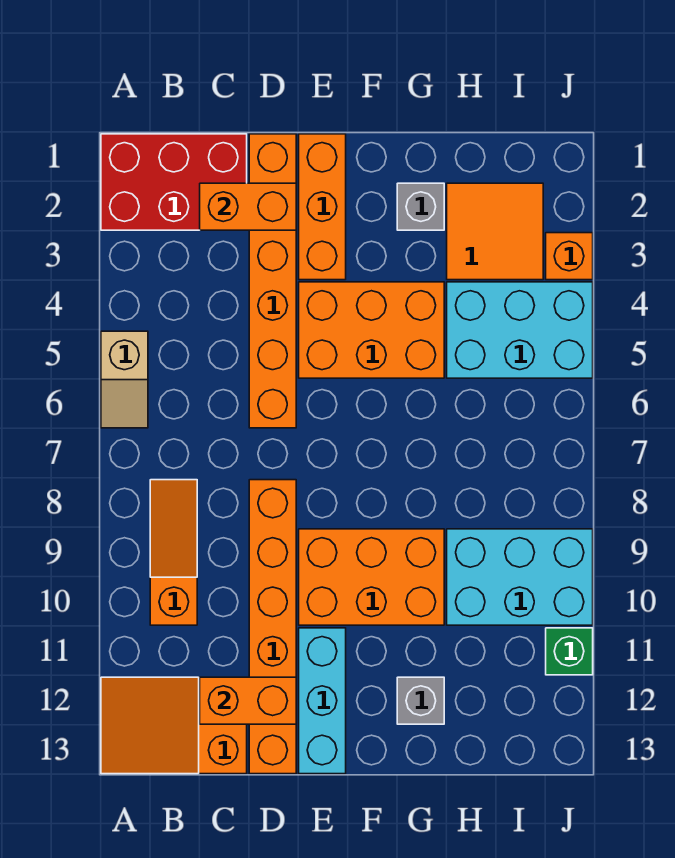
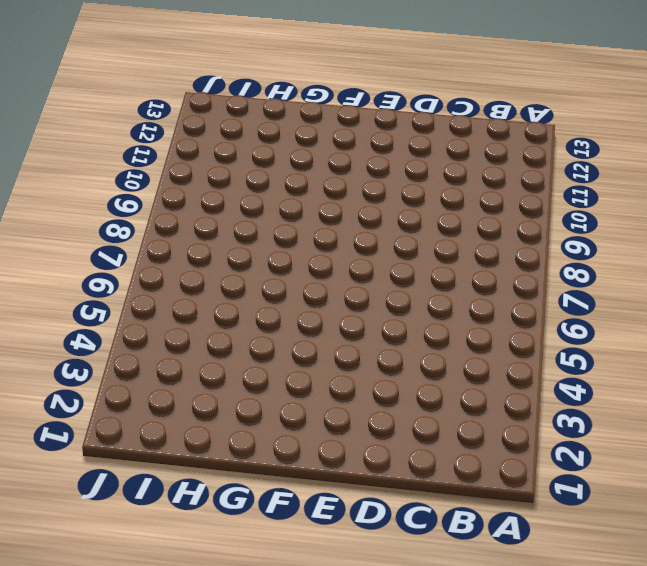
none -> red 2x3 brick [101,134,247,230]
none -> tan 1x2 slope [101,331,148,428]
none -> orange 2x3 slope [101,677,247,774]

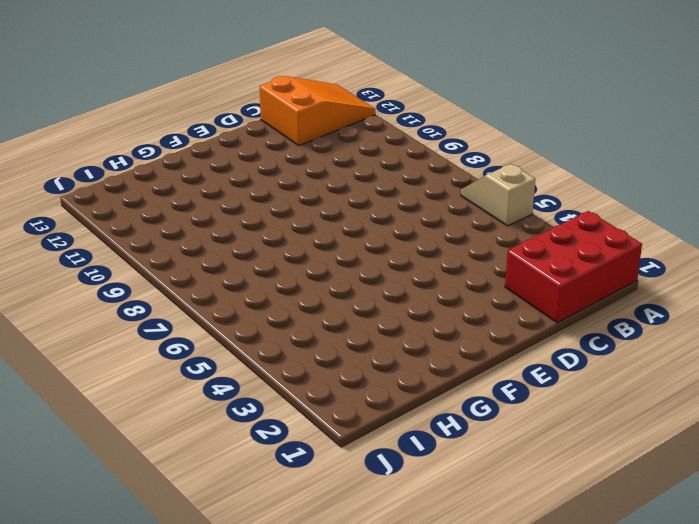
none -> orange 1x3 slope [150,480,197,625]
none -> orange 1x6 brick [249,134,296,428]
none -> orange 1x6 brick [249,480,296,774]

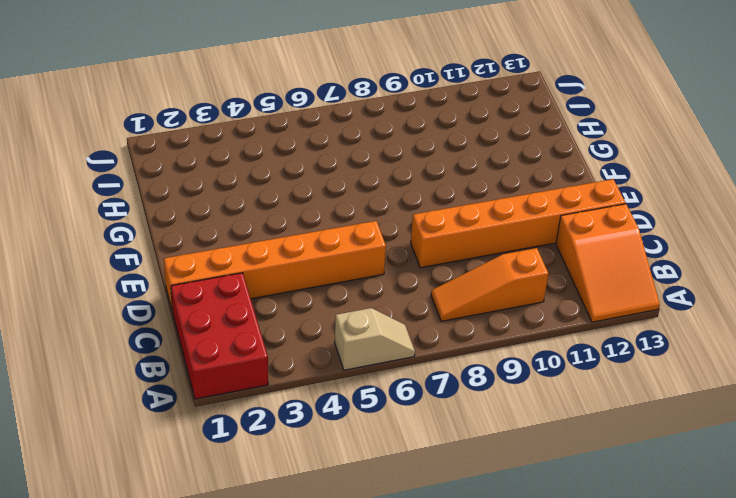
none -> orange 1x3 brick [299,134,346,280]
none -> orange 2x3 brick [299,282,444,378]
none -> orange 2x3 brick [299,529,444,625]

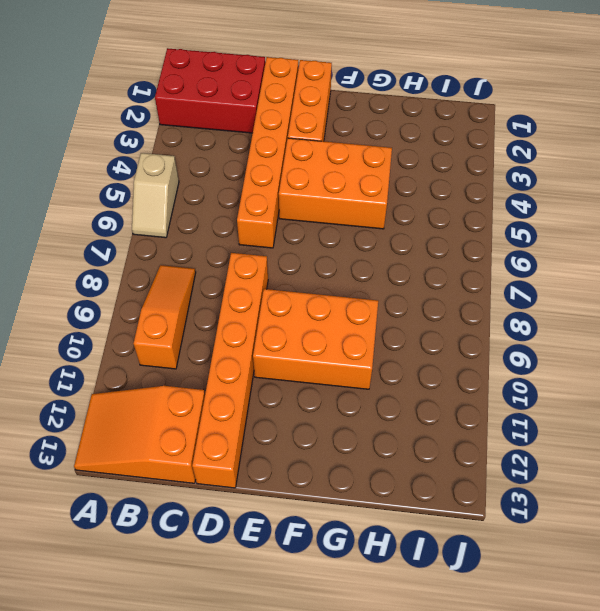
none -> cyan 1x3 brick [299,628,346,774]
none -> grey 1x1 brick [397,183,444,230]
none -> grey 1x1 brick [397,677,444,724]

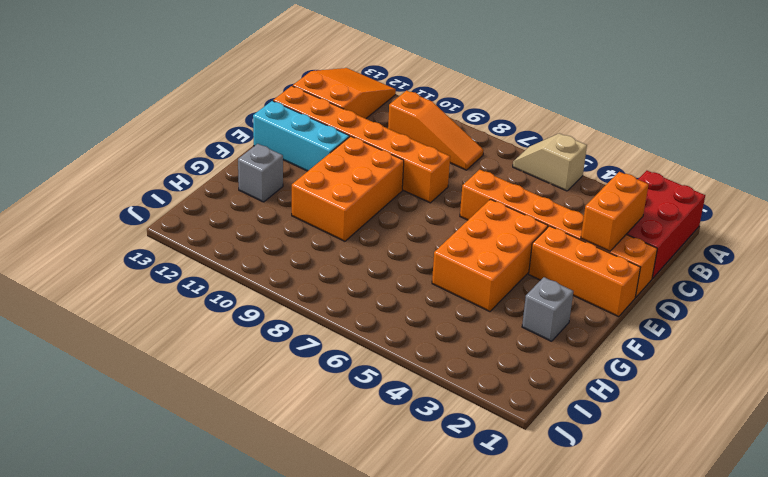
none -> orange 2x2 tile [447,183,543,280]
none -> cyan 2x3 brick [447,282,593,378]
none -> cyan 2x3 brick [447,529,593,625]

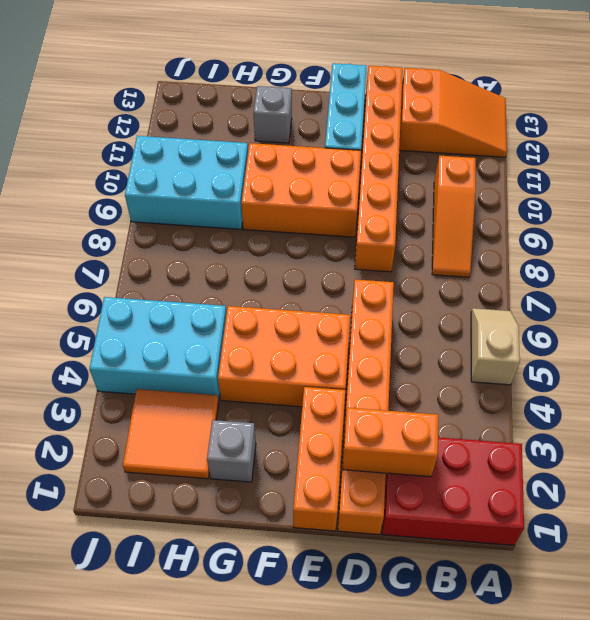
none -> orange 1x1 brick [546,233,593,280]
none -> green 1x1 brick [546,628,593,675]
none -> orange 1x2 brick [200,677,296,724]

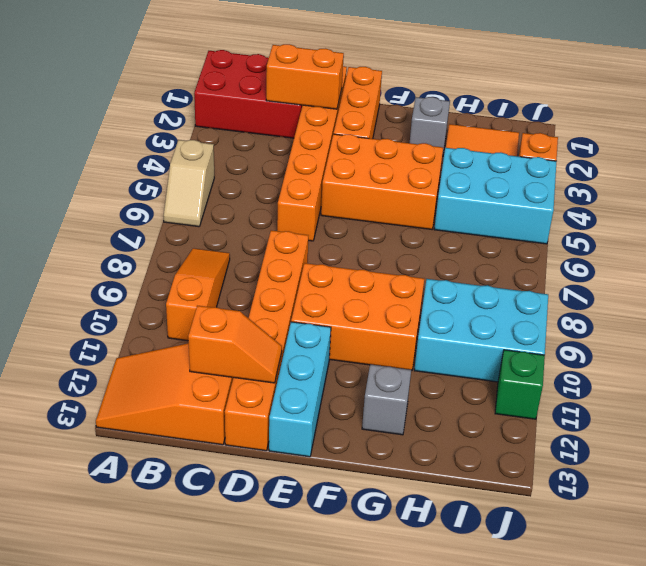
orange 1x2 slope [188,306,282,383] -> orange 1x2 brick [200,677,296,724]

